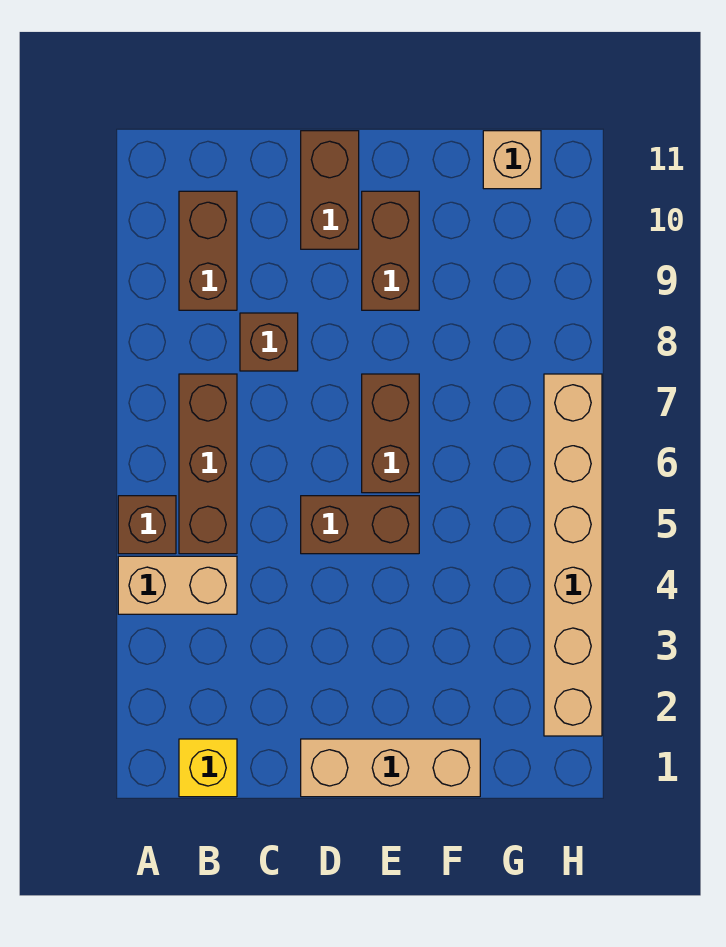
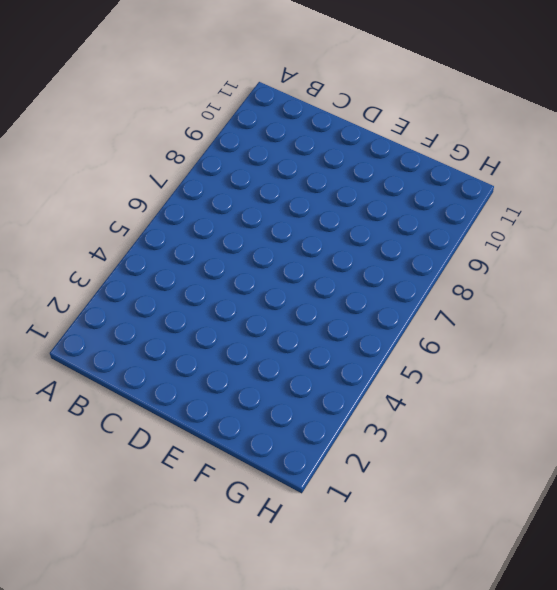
none -> tan 1x2 brick [118,556,237,614]
none -> brown 1x1 brick [118,496,176,554]
none -> yellow 1x1 brick [179,739,237,797]

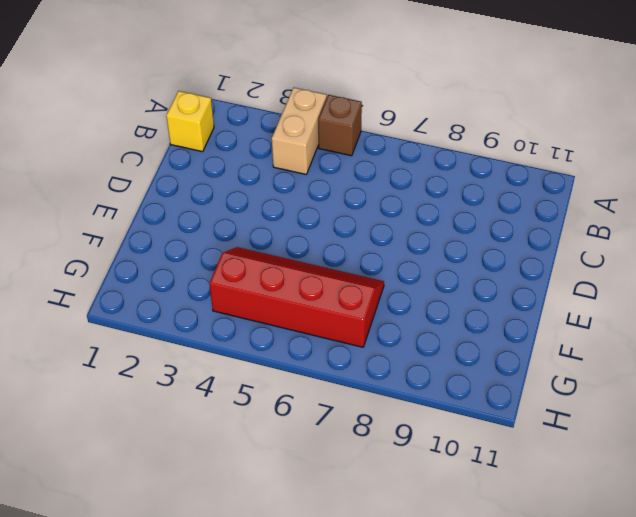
red 2x4 slope [209,247,384,347] -> none
none -> brown 1x3 brick [179,374,237,554]
none -> brown 1x2 brick [179,191,237,310]
none -> brown 1x1 brick [240,313,298,371]

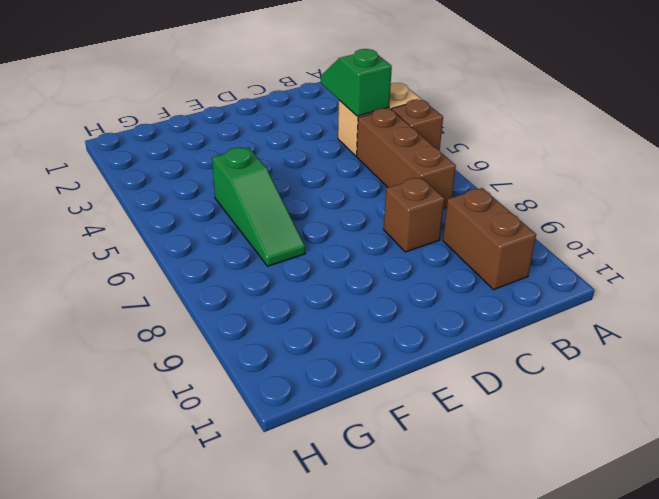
green 1x2 slope [321,49,392,116] -> none
green 1x3 slope [212,147,305,266] -> none
none -> yellow 1x1 brick [179,739,237,797]
none -> tan 1x3 brick [301,739,480,797]
none -> brown 1x2 brick [301,496,419,554]

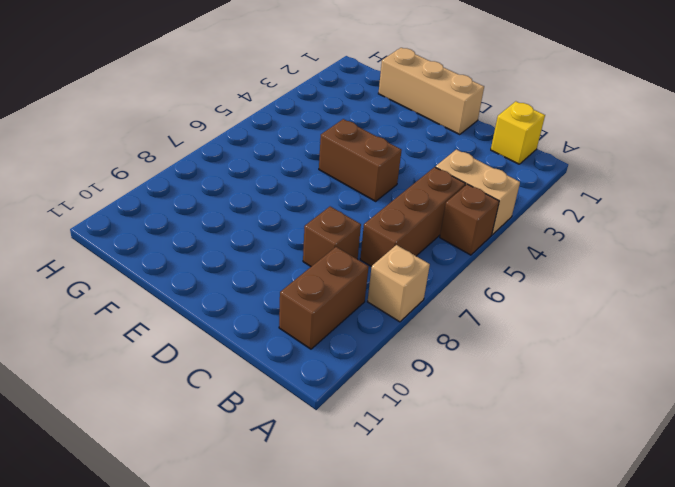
tan 1x1 brick [368,245,430,322] -> tan 1x1 brick moved to [483,131,541,189]
none -> brown 1x2 brick [301,131,359,249]
none -> brown 1x2 brick [362,374,419,493]
none -> brown 1x2 brick [362,191,419,310]

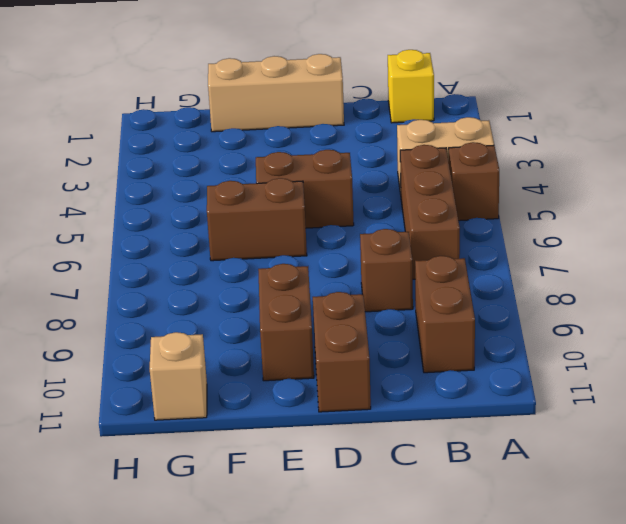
brown 1x2 brick [207,178,307,261] -> brown 1x2 brick turned to [362,374,419,493]
none -> tan 1x6 brick [544,374,602,736]

